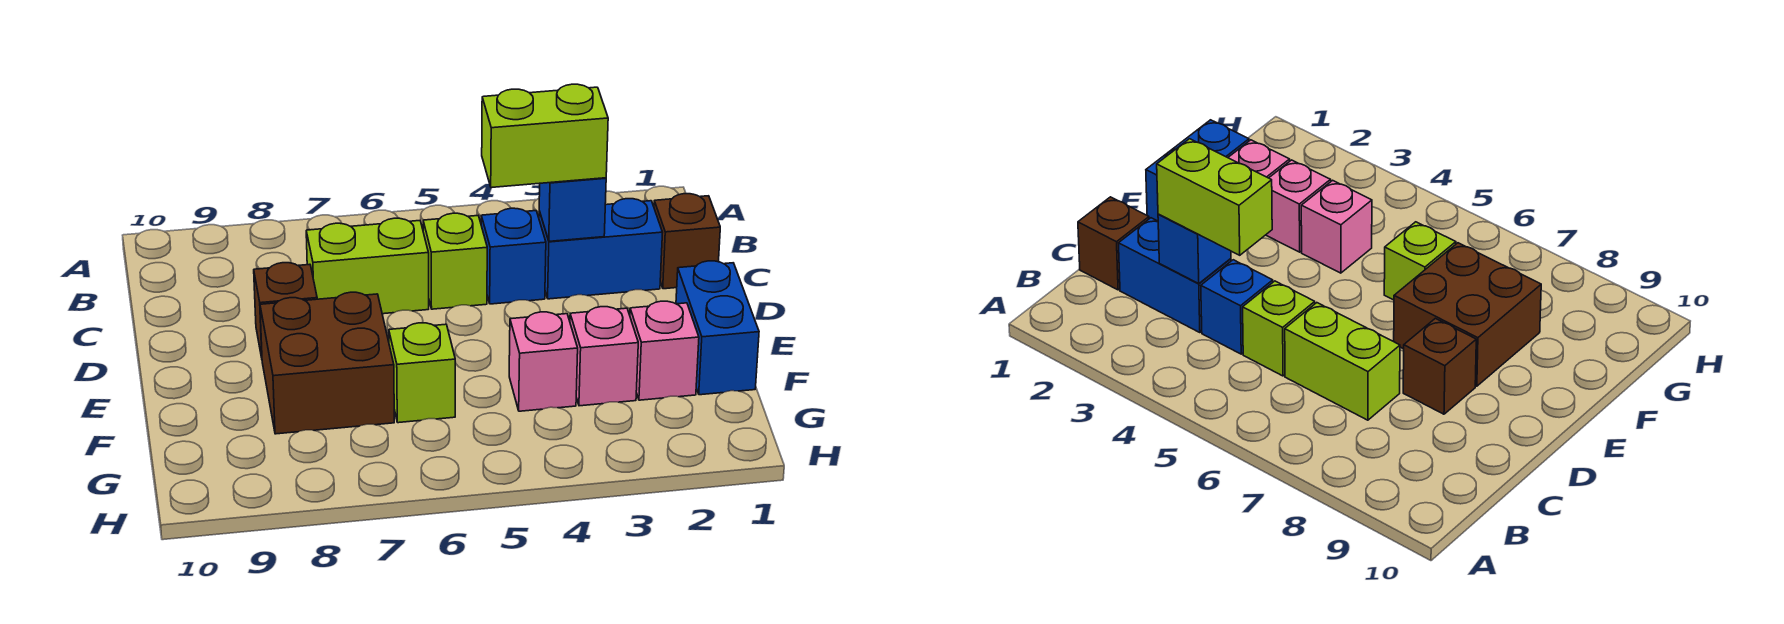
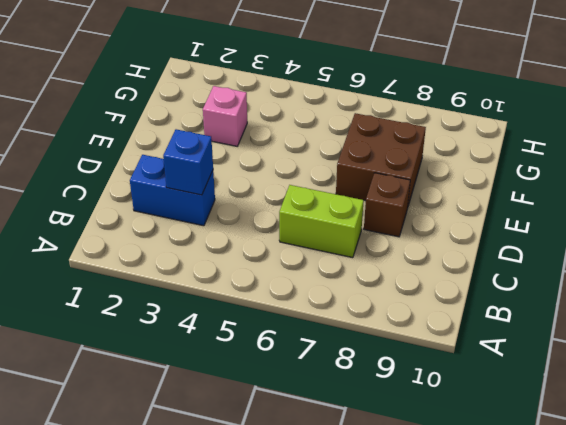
none -> brown 1x1 brick [654,194,720,289]
none -> blue 1x1 brick [481,208,546,304]
none -> lime 1x1 brick [423,213,487,309]

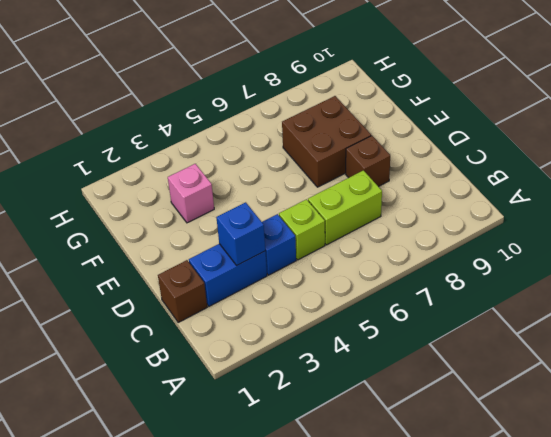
none -> blue 1x2 brick [676,261,759,395]
none -> pink 1x1 brick [630,301,699,400]
none -> pink 1x1 brick [509,312,578,411]

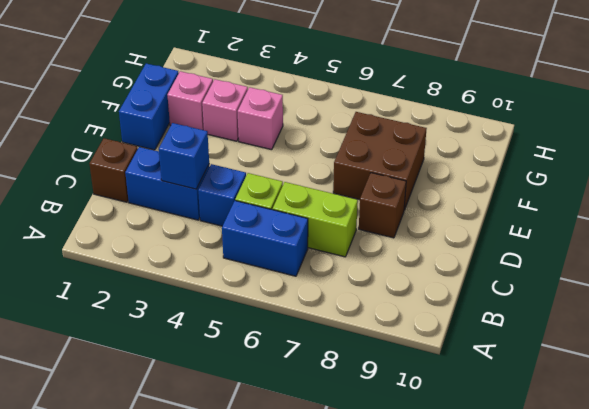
blue 1x2 brick [222,201,308,276] -> none
none -> lime 1x1 brick [389,323,455,423]
none -> lime 1x2 brick [482,84,608,188]

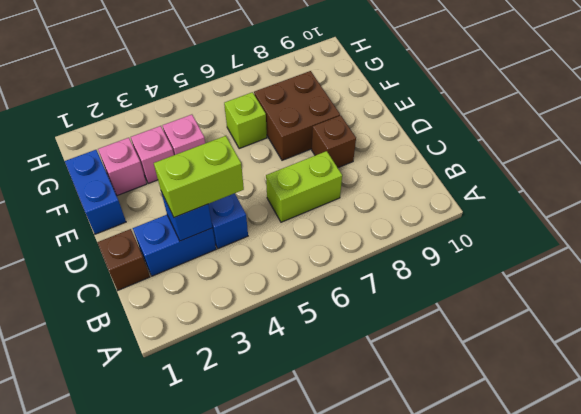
none -> lime 1x1 brick [423,213,487,309]

